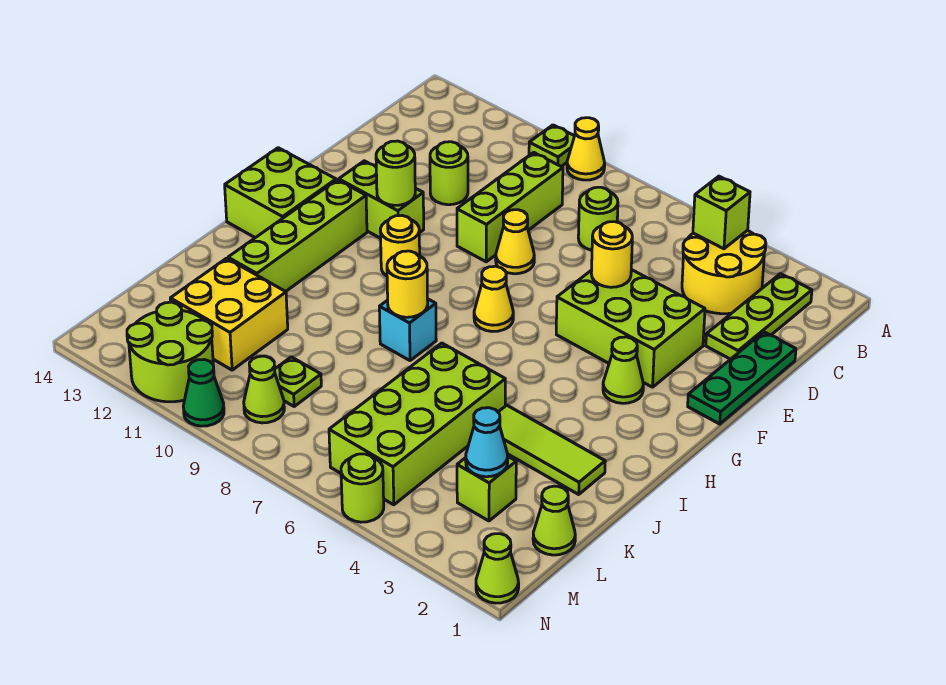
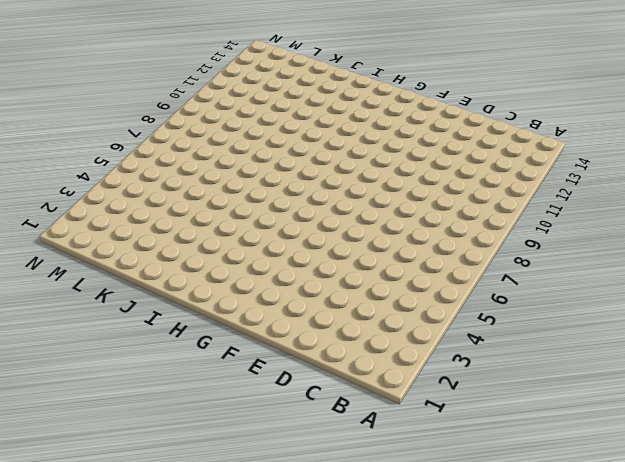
none -> yellow 1x1 cone [567,118,605,180]
none -> lime 1x1 plate [529,125,574,167]
none -> lime 1x3 plate [706,274,812,359]
none -> yellow 2x2 round brick [682,230,766,314]

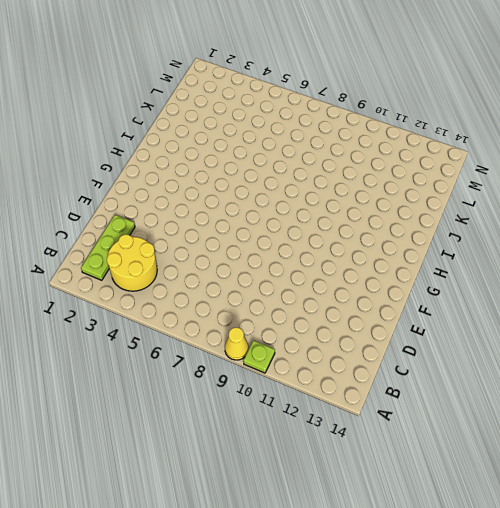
none -> lime 1x1 round brick [578,187,618,250]
none -> lime 1x3 brick [457,152,563,262]
none -> green 1x3 plate [688,332,796,424]
none -> lime 1x1 round brick [430,142,468,205]

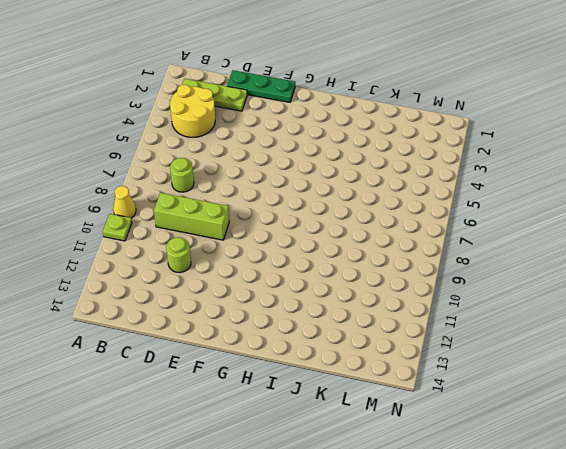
none -> lime 2x3 brick [556,270,705,387]
none -> yellow 1x1 cone [496,210,534,274]
none -> lime 1x2 brick [339,161,424,238]
none -> lime 1x1 cone [603,337,643,403]

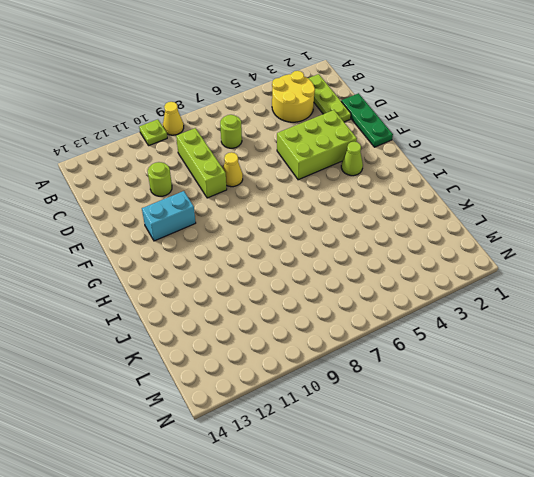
cyan 1x2 brick [142,191,196,241] -> lime 1x2 brick [339,161,424,238]
none -> yellow 1x1 cone [474,266,513,332]
none -> yellow 1x1 round brick [380,216,420,276]
none -> lime 1x4 brick [228,180,367,292]
none -> lime 2x2 brick [225,148,336,238]

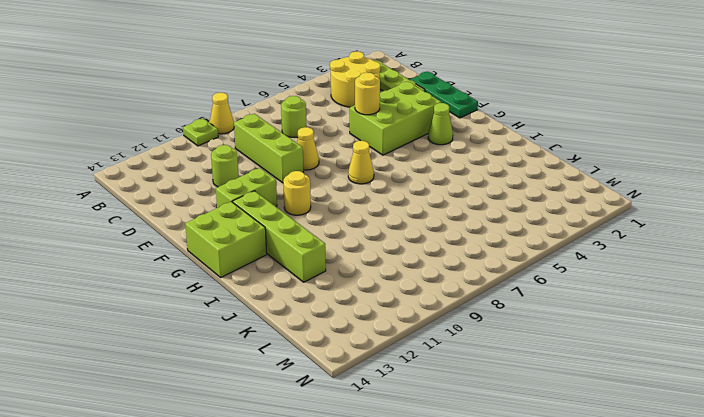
none -> cyan 1x1 brick [379,299,436,361]
none -> lime 1x3 tile [498,405,605,494]
none -> lime 2x4 brick [329,343,505,505]
none -> yellow 2x2 brick [170,258,288,370]

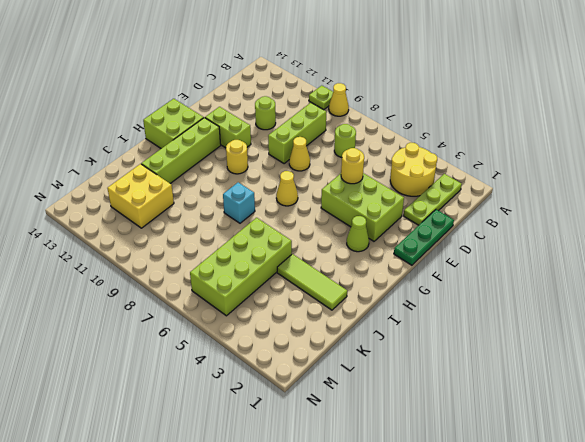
none -> lime 1x1 cone [533,486,575,555]
none -> lime 1x1 brick [457,457,516,521]
none -> lime 1x1 plate [275,357,321,406]
none -> lime 1x1 cone [244,356,284,423]

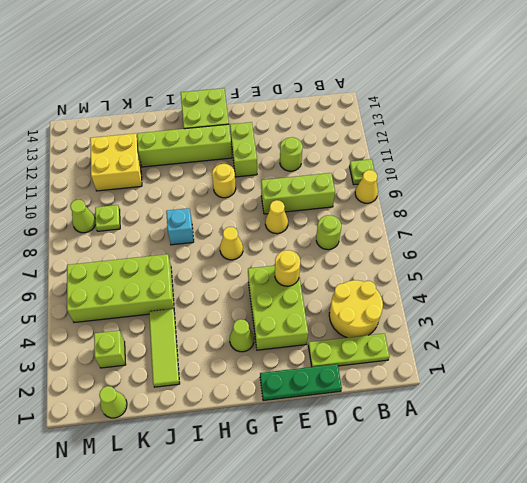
none -> lime 2x2 round brick [127,302,213,402]
none -> lime 1x1 cone [476,534,519,603]
none -> lime 1x1 round brick [341,454,384,522]
none -> green 1x1 cone [183,360,224,426]

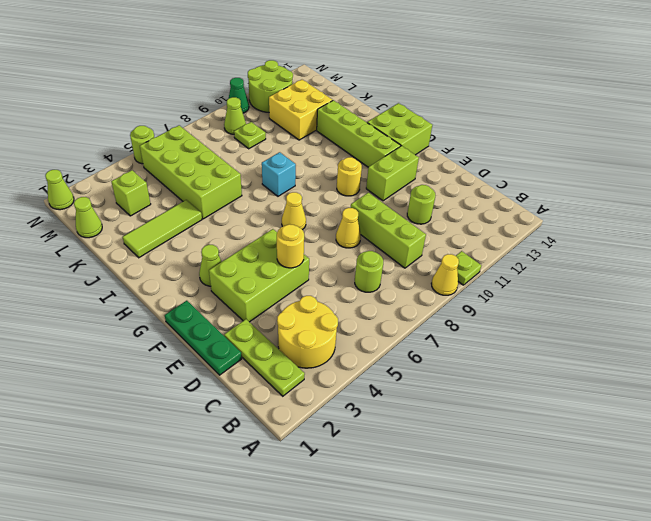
none -> lime 1x1 brick [693,176,750,249]
none -> lime 1x1 round brick [376,141,415,205]
none -> yellow 1x1 round brick [387,251,428,317]
none -> cyan 1x1 cone [466,408,508,477]

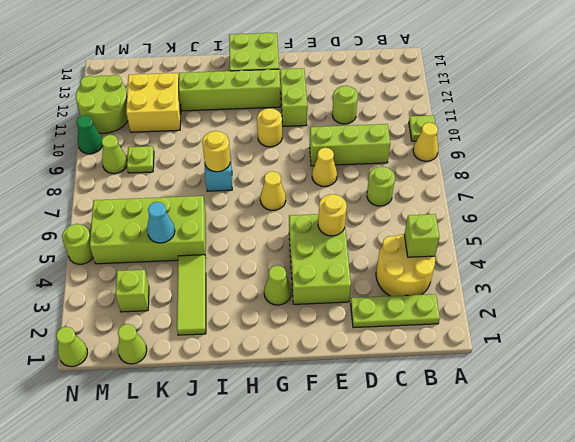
cyan 1x1 cone [147,202,175,243] -> cyan 1x1 cone moved to [466,408,508,477]
none -> green 1x3 plate [688,332,796,424]
none -> lime 1x1 round brick [376,141,415,205]

